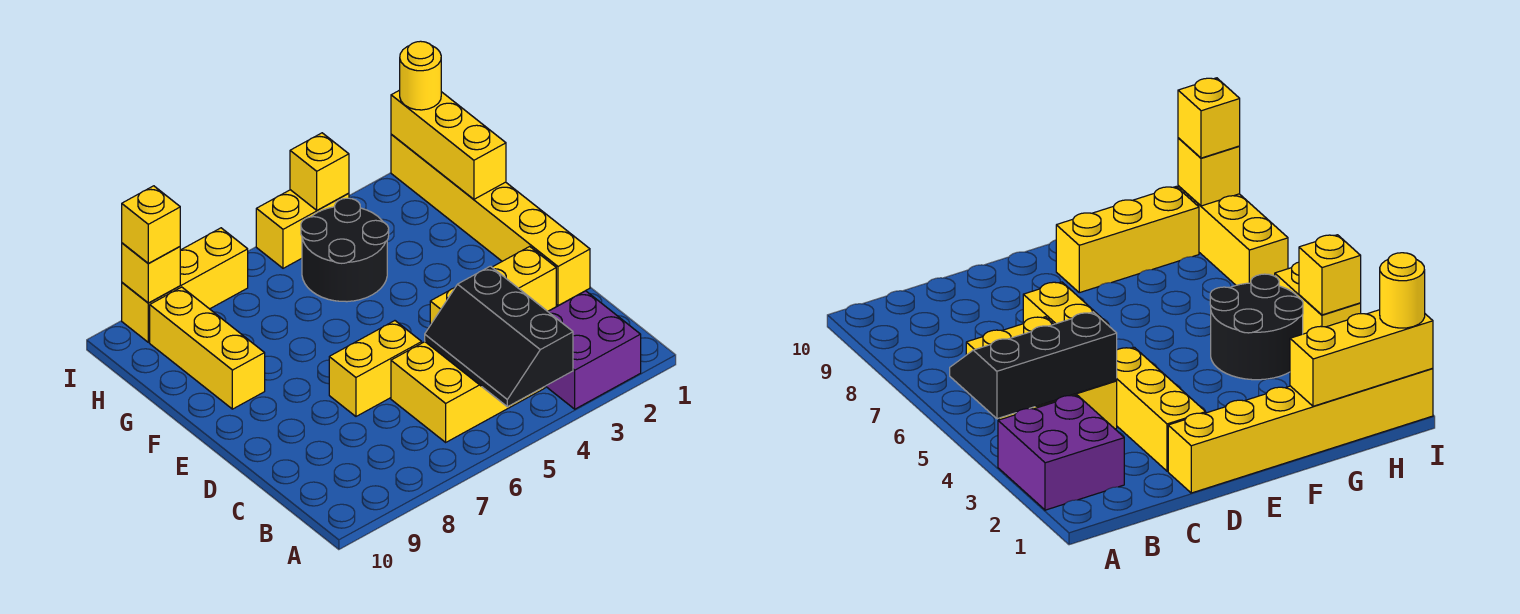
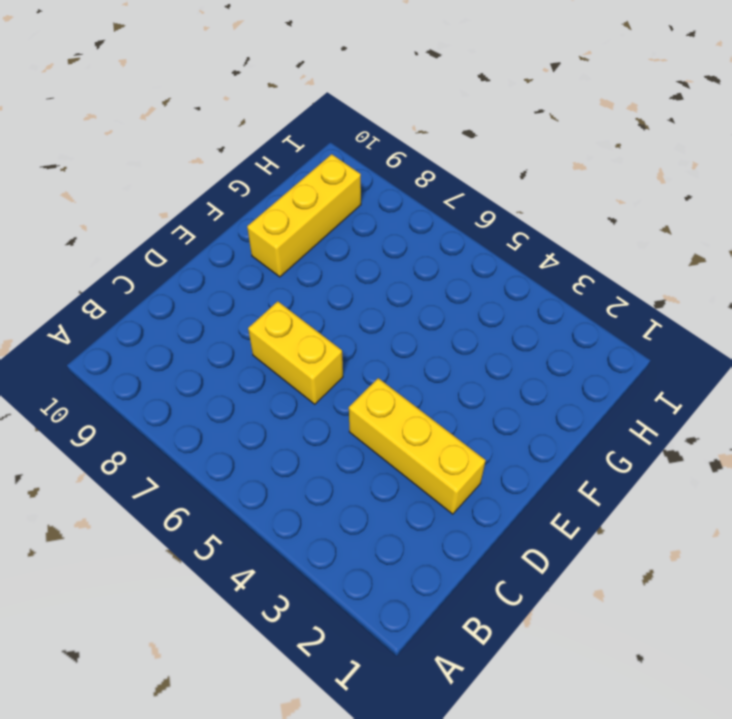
none -> purple 2x2 brick [546,291,641,409]
none -> yellow 2x3 brick [391,342,545,442]
none -> yellow 1x6 brick [391,135,590,306]

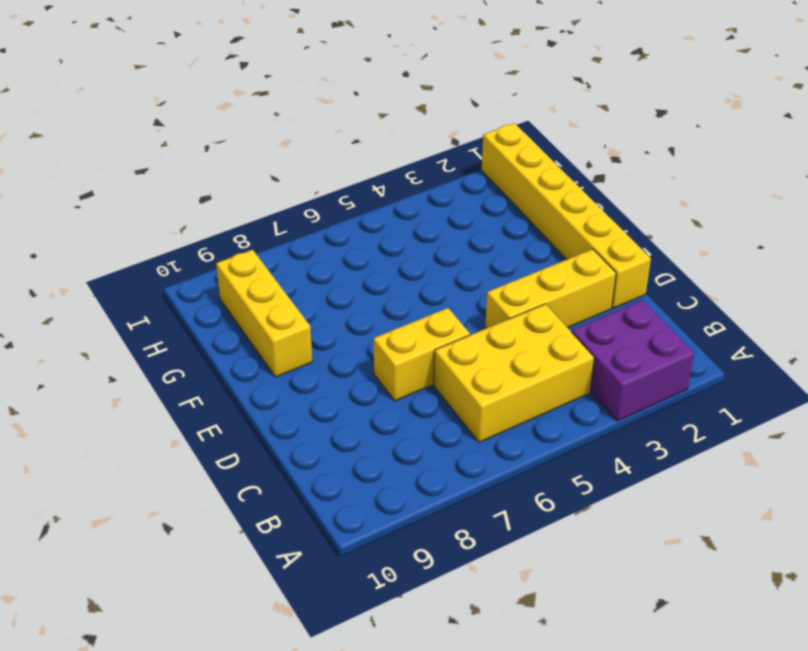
none -> black 2x2 round brick [301,198,389,302]
none -> yellow 1x2 brick [256,190,349,268]
none -> yellow 1x3 brick [122,228,248,342]

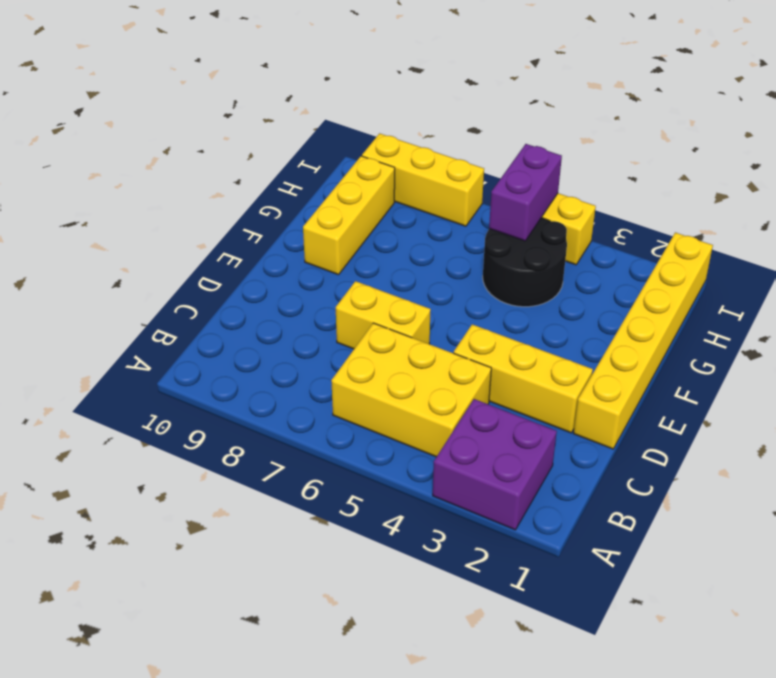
purple 1x2 brick [489,144,562,241] -> none
none -> black 2x3 slope [425,266,573,407]
none -> yellow 1x3 brick [391,90,506,199]
none -> yellow 1x1 brick [290,133,349,210]

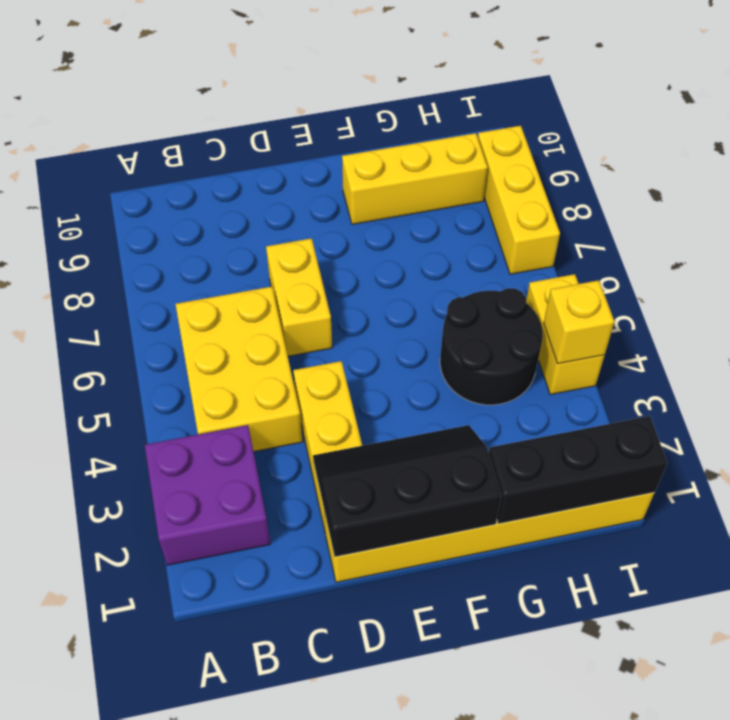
black 2x3 slope [313,425,501,557] -> black 2x3 slope moved to [425,266,573,407]
black 1x3 brick [489,416,667,524] -> yellow 1x3 brick [391,90,506,199]
none -> yellow 1x1 brick [122,243,180,303]
none -> yellow 1x1 round brick [400,41,441,110]
none -> yellow 1x1 brick [122,186,180,263]

